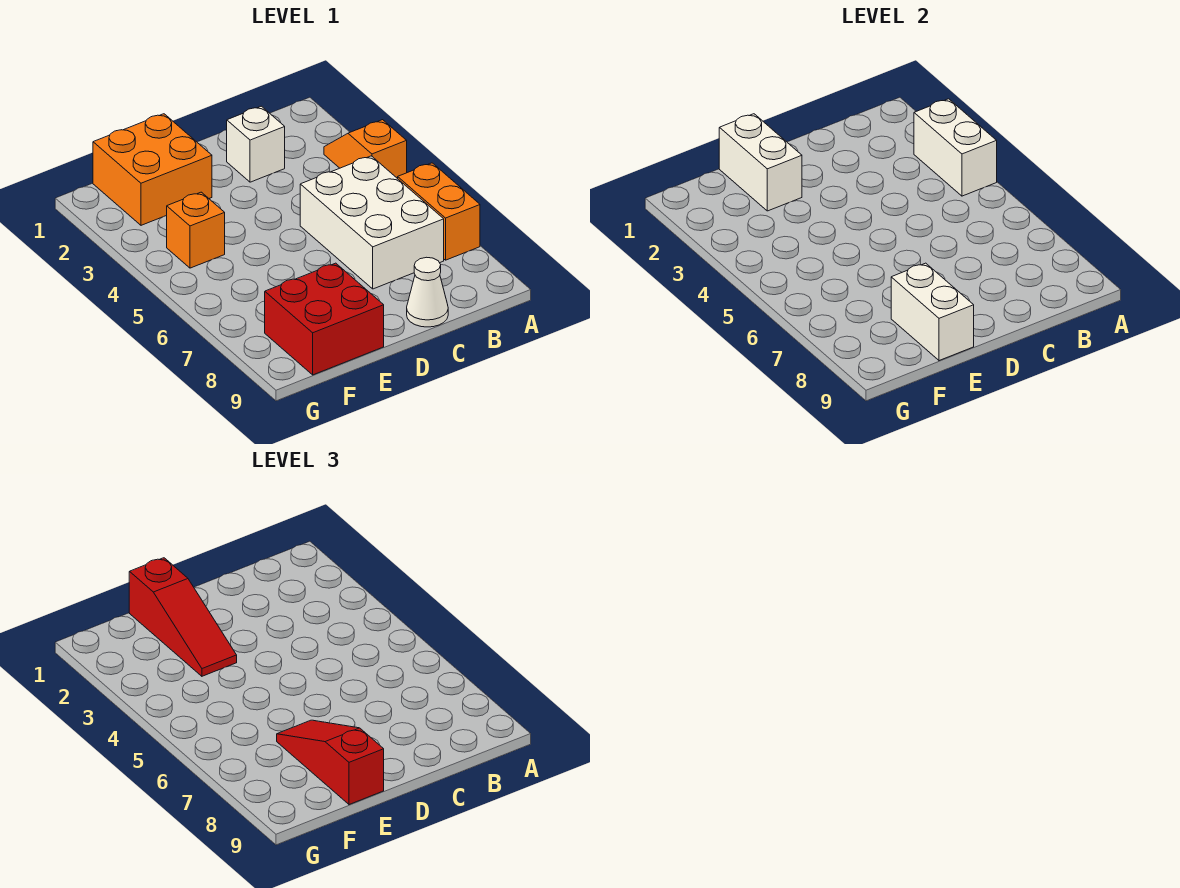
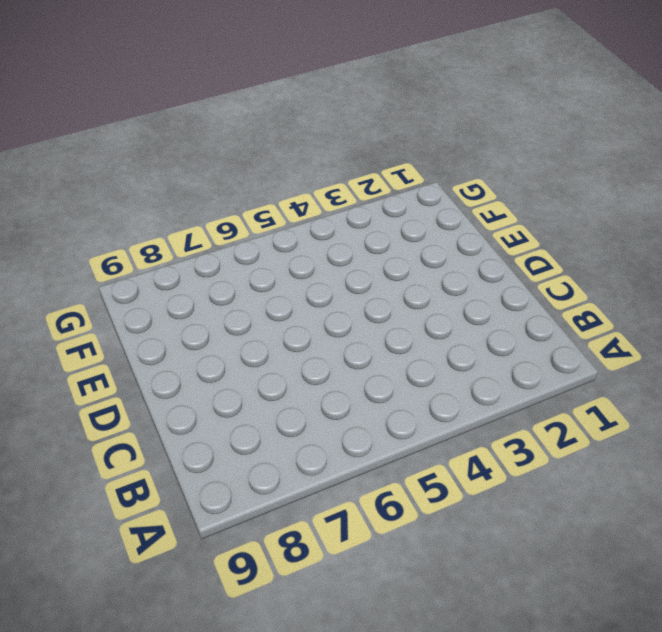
none -> orange 1x2 slope [324,120,407,179]
none -> orange 1x2 brick [398,163,480,260]
none -> white 2x3 brick [300,156,444,289]

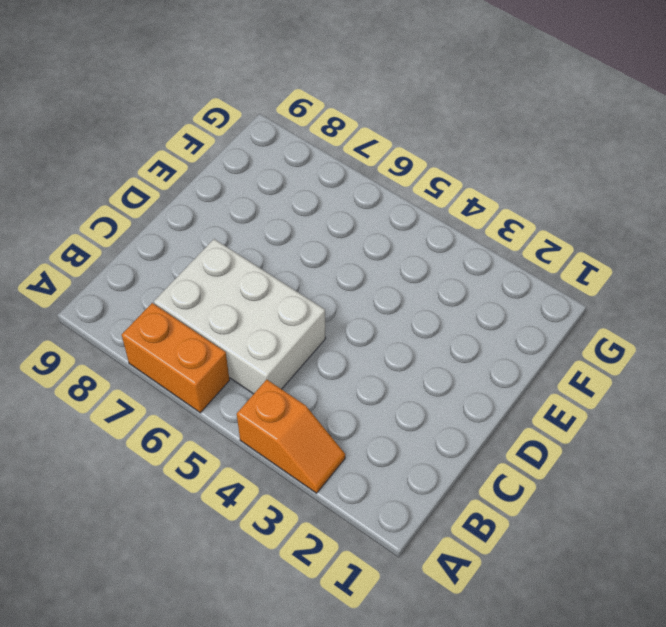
none -> white 1x1 brick [227,106,285,182]
none -> white 1x1 cone [407,257,448,327]
none -> orange 2x2 brick [93,114,212,225]

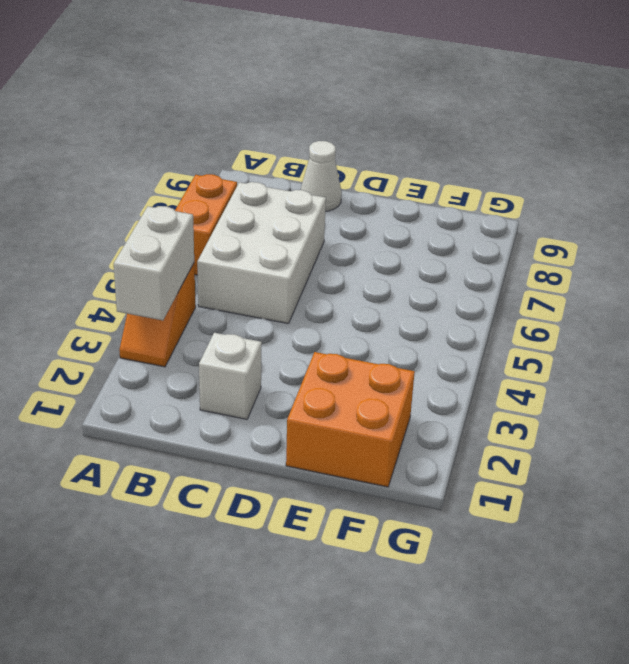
none -> red 2x2 brick [265,263,384,375]
none -> orange 1x1 brick [167,192,225,268]
none -> white 1x2 brick [719,114,802,211]

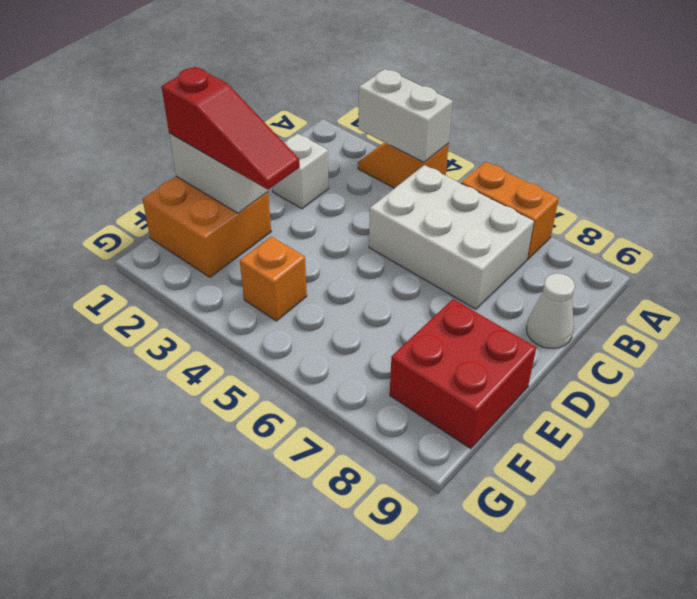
none -> white 1x2 brick [891,263,974,361]
none -> red 1x3 slope [277,720,384,805]

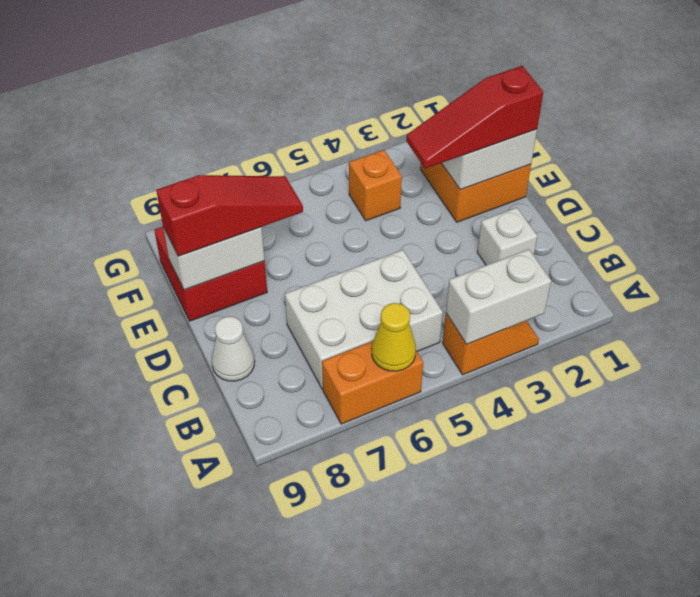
yellow 1x1 cone [372,303,416,371] -> none

